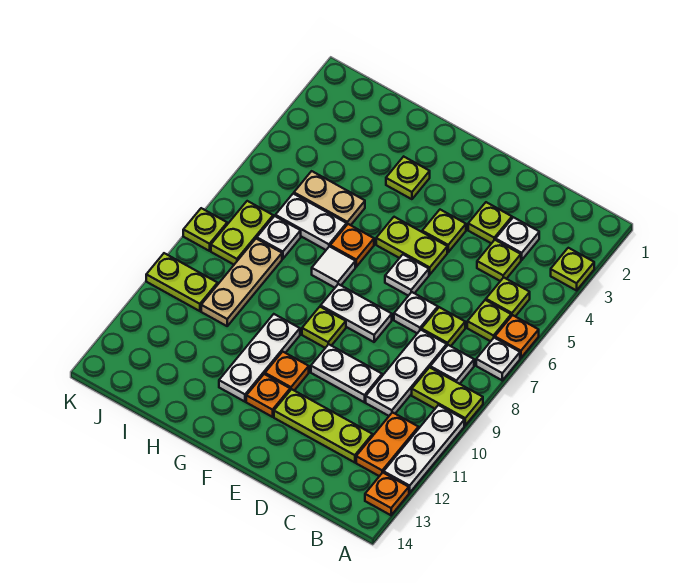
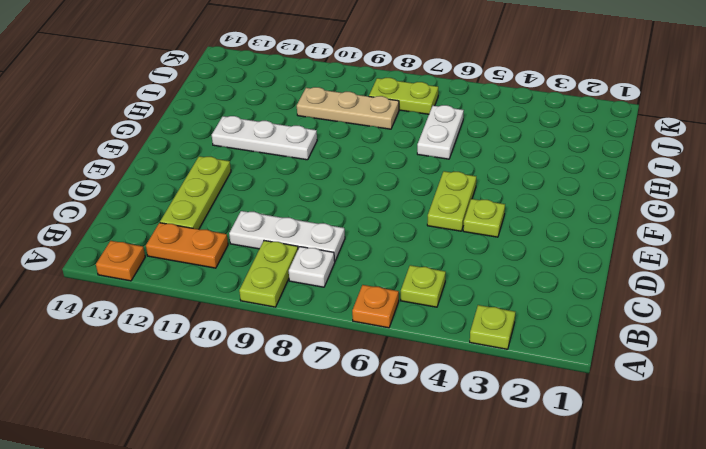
none -> white 1x1 plate [476,338,520,380]
none -> white 1x3 plate [384,405,464,493]
none -> lime 1x1 plate [467,300,511,341]
none -> white 1x1 plate [496,217,539,260]

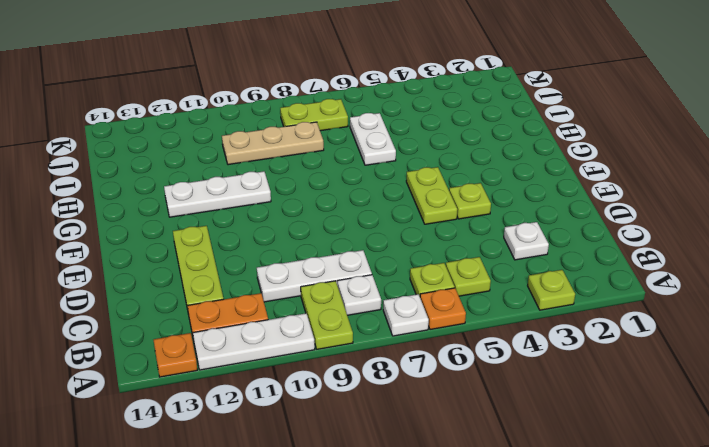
none -> lime 1x1 plate [477,240,521,281]
none -> lime 1x1 plate [421,307,465,346]
none -> lime 1x1 plate [468,202,512,243]
none -> white 1x1 plate [394,292,438,333]

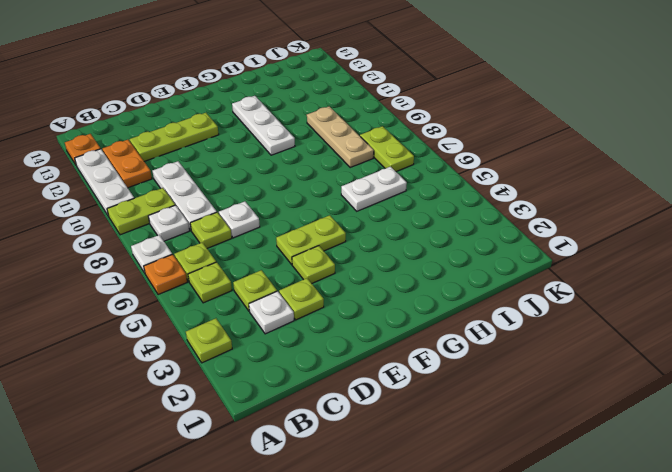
none -> white 1x2 plate [311,344,382,402]
none -> white 1x1 plate [385,255,429,296]
none -> white 1x2 plate [321,284,392,342]
none -> lime 1x1 plate [302,307,346,348]

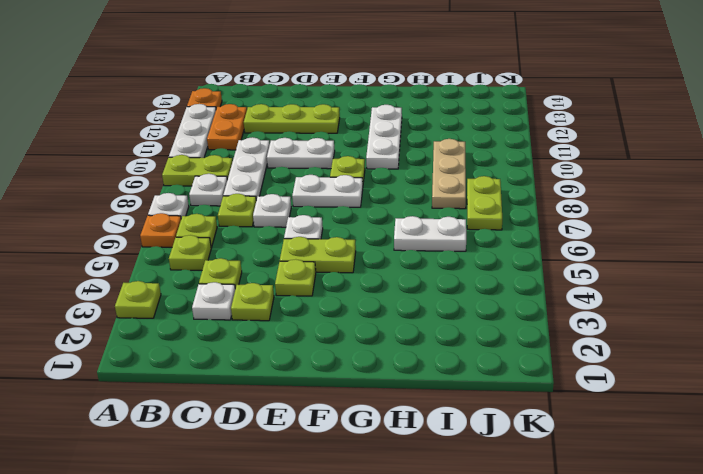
none -> orange 1x1 plate [265,352,309,391]
none -> orange 1x1 plate [246,374,290,417]
none -> lime 1x1 plate [386,156,430,199]
none -> orange 1x1 plate [330,224,374,267]

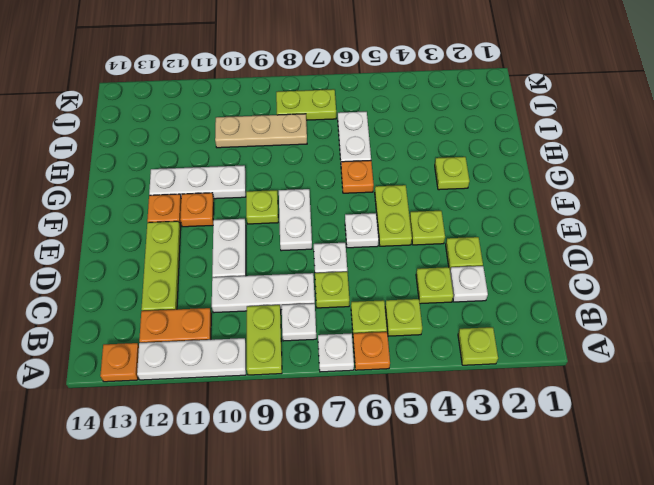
none -> white 1x1 tile [312,247,355,288]
none -> tan 1x2 plate [294,171,365,225]
none -> white 1x1 plate [257,216,301,259]
none -> lime 1x2 plate [146,253,218,311]

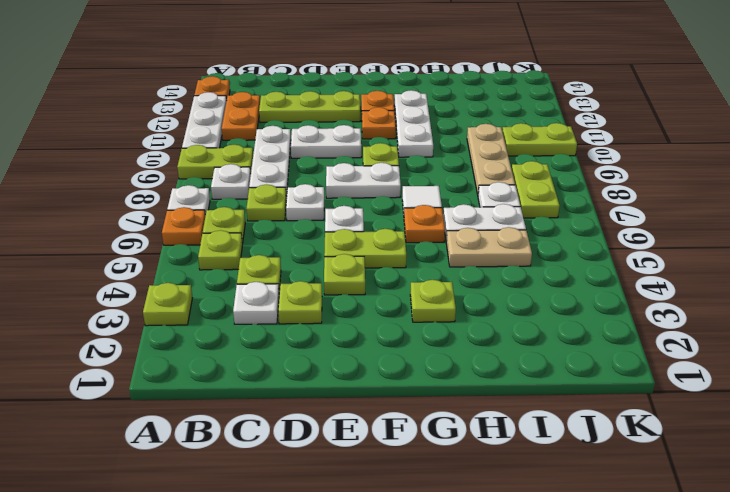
none -> lime 1x1 plate [183,208,227,251]

